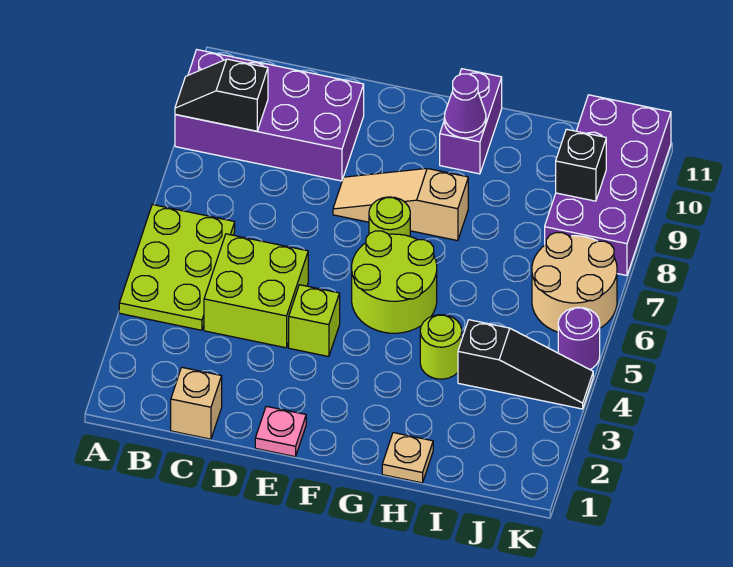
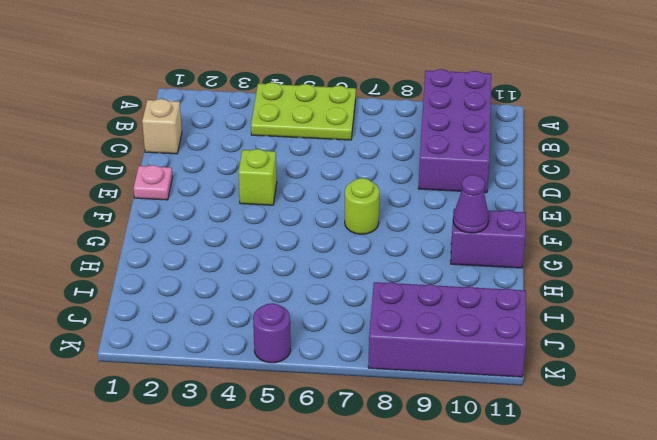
none -> lime 2x2 brick [204,234,308,348]
none -> tan 1x3 slope [333,169,468,241]
none -> lime 2x2 round brick [352,231,437,333]

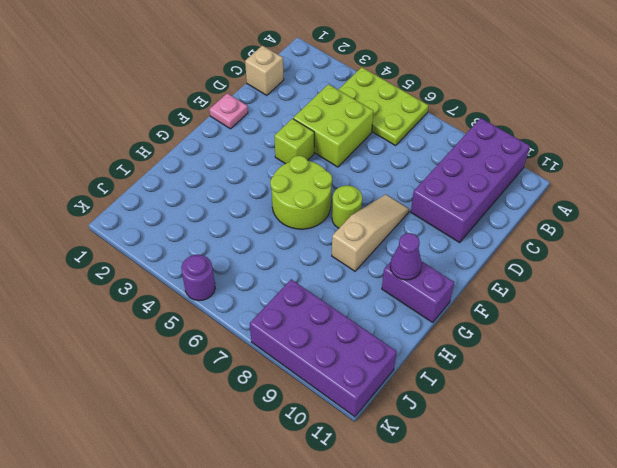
none -> tan 1x1 plate [382,433,433,483]
none -> lime 1x1 round brick [420,315,462,379]
none -> black 1x3 slope [458,320,593,409]

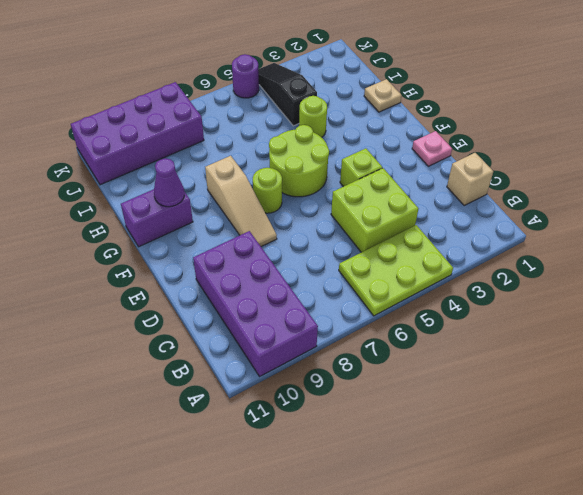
none -> tan 2x2 round brick [532,233,617,332]
none -> black 1x2 slope [175,59,268,131]
none -> black 1x1 brick [556,129,606,201]

